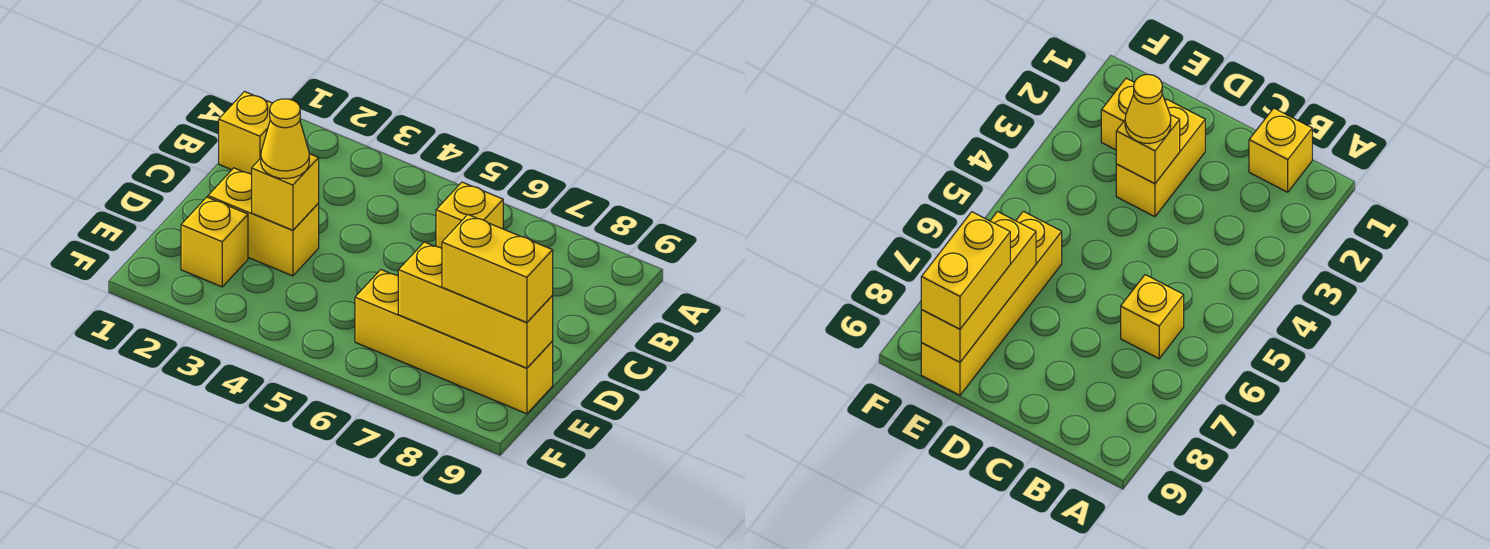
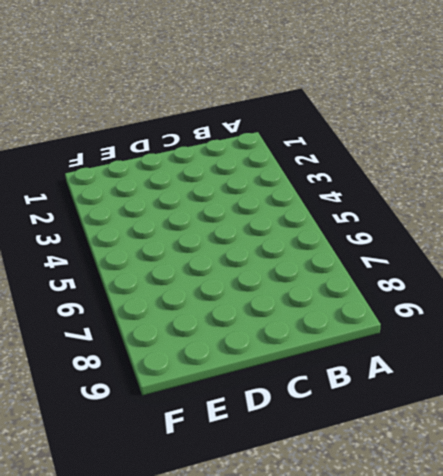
none -> yellow 1x1 brick [219,92,272,175]
none -> yellow 1x1 brick [436,182,503,248]

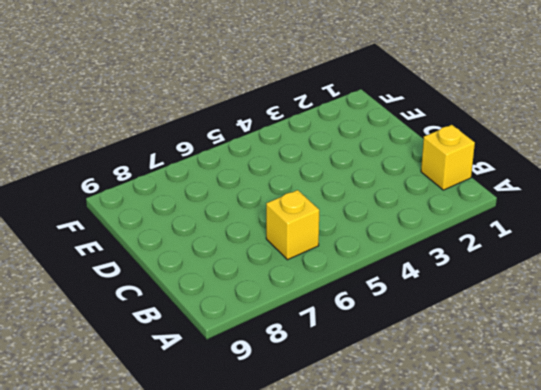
none -> yellow 1x2 brick [208,168,319,276]
none -> yellow 1x1 brick [181,197,248,287]

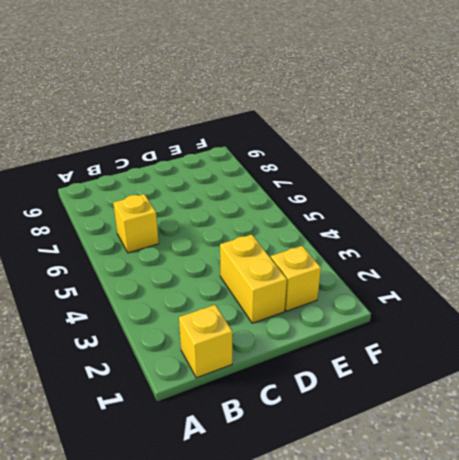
none -> yellow 1x4 brick [355,270,553,414]
none -> yellow 1x1 brick [252,154,319,230]

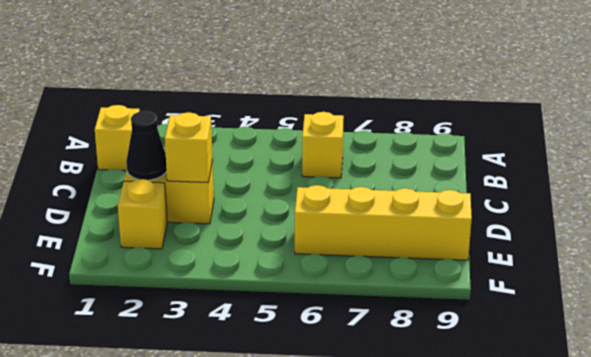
black 1x1 cone [126,111,167,180] -> none
none -> yellow 1x3 brick [398,242,553,368]
none -> yellow 1x1 cone [261,99,309,179]

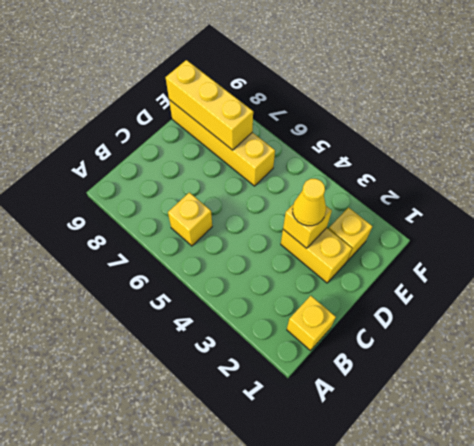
none -> yellow 1x2 brick [442,215,553,322]

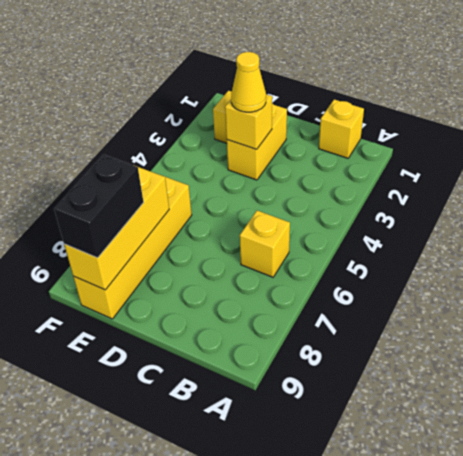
black 1x2 brick [54,155,144,258] -> yellow 1x2 brick [442,215,553,322]

